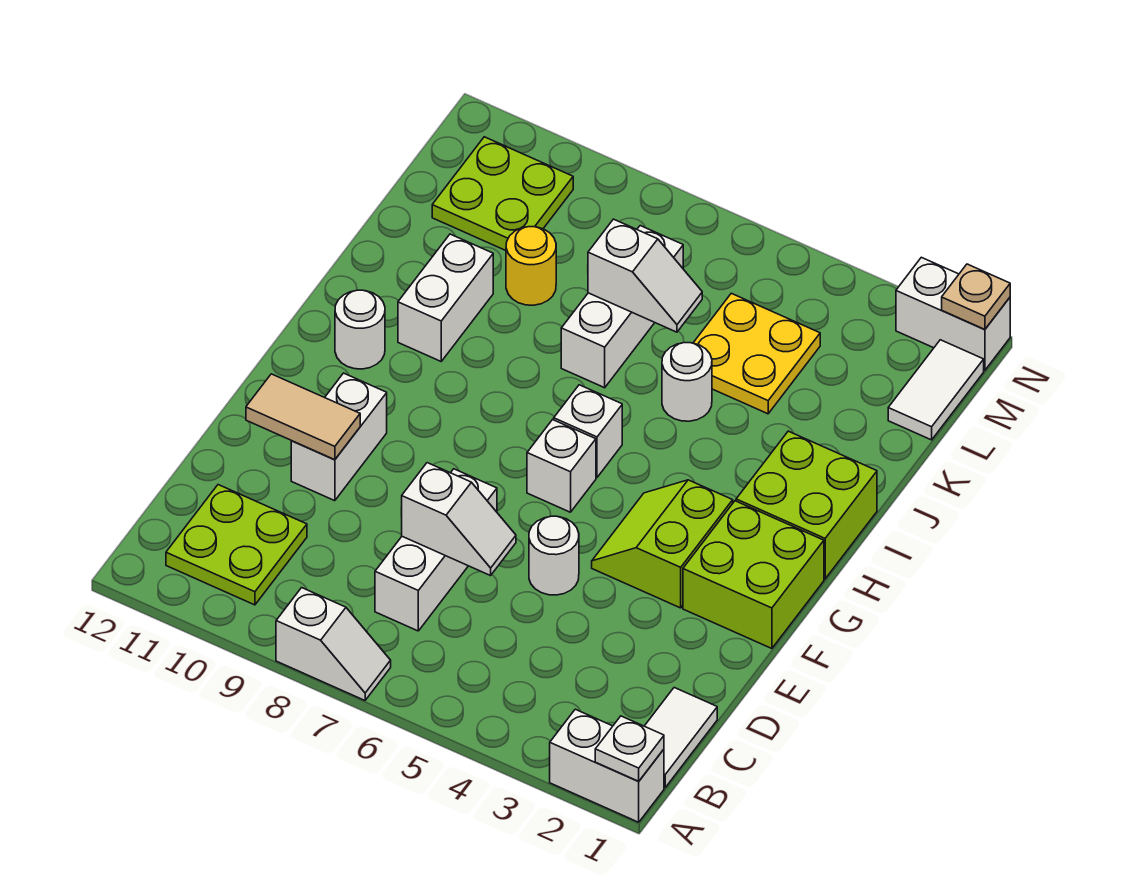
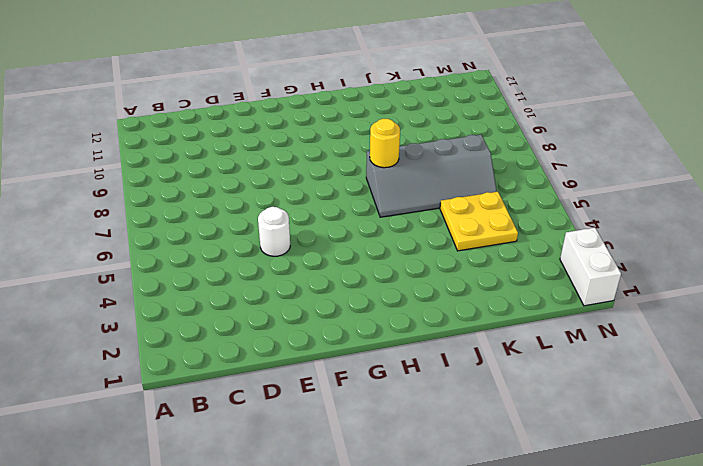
grey 2x4 slope [366,135,497,217] -> white 1x3 brick [561,226,683,388]
yellow 1x1 round brick [370,119,400,168] -> yellow 1x1 round brick moved to [506,227,556,305]
none -> white 1x2 brick [550,709,664,822]
none -> white 1x2 slope [276,588,391,700]
none -> white 1x2 tile [645,688,717,787]

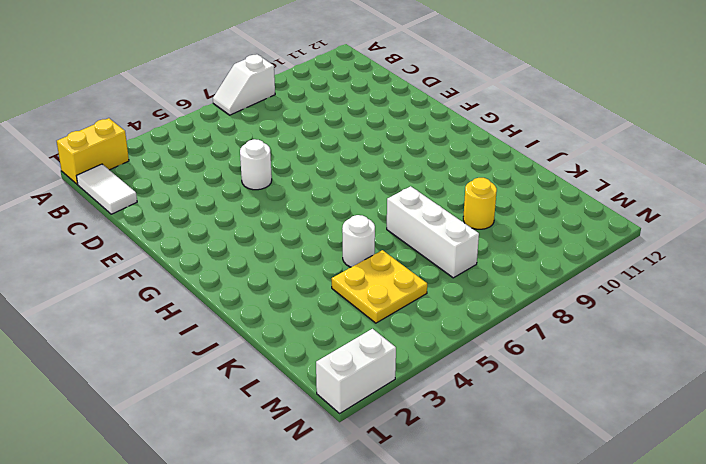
yellow 1x2 brick [57,118,129,184] -> white 1x2 brick [550,709,664,822]
none -> lime 2x2 plate [166,485,307,605]
none -> white 1x3 brick [375,469,497,631]
none -> white 1x2 brick [291,373,387,501]

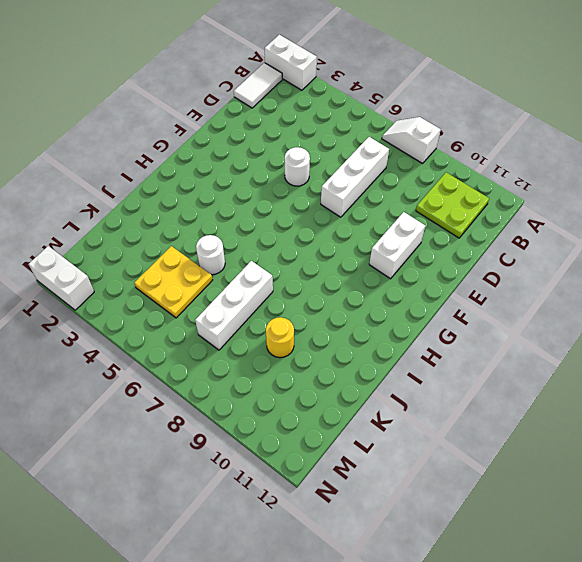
none -> lime 2x2 brick [683,501,824,649]
none -> lime 2x2 slope [592,480,733,608]
none -> white 1x1 brick [527,420,596,512]

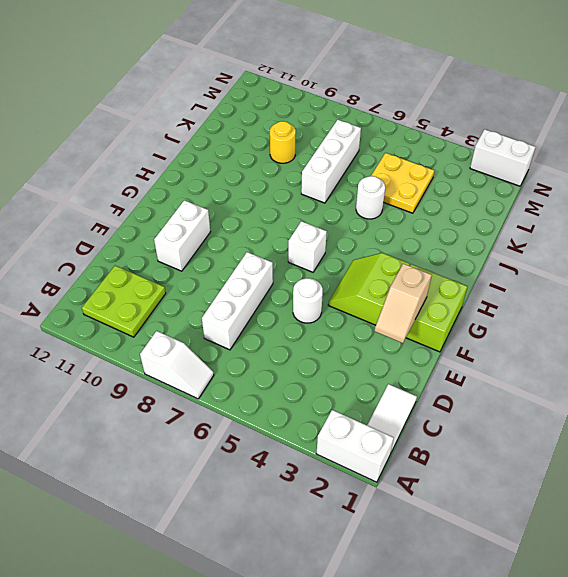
tan 1x2 slope [375,263,432,343] -> none
none -> lime 2x2 brick [736,431,877,579]
none -> white 1x1 brick [554,385,622,477]
none -> white 1x1 round brick [335,290,385,369]

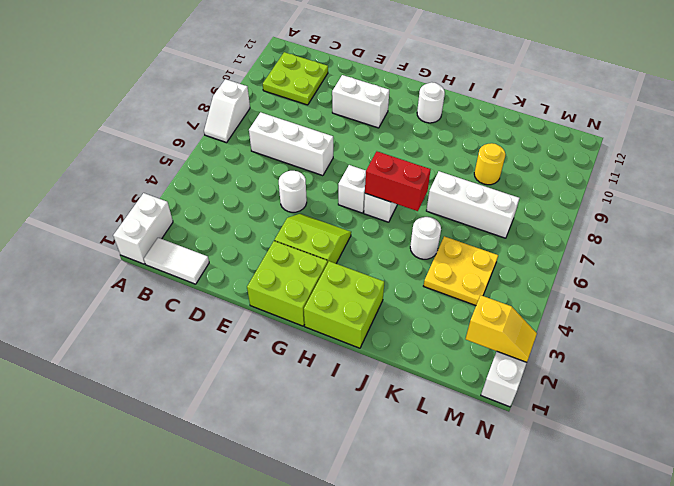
red 1x2 brick [365,152,431,211] -> none
yellow 1x2 slope [466,295,537,362] -> none
none -> white 1x2 brick [398,234,493,361]
none -> white 1x2 tile [888,340,984,440]
none -> lime 2x2 plate [432,137,573,250]

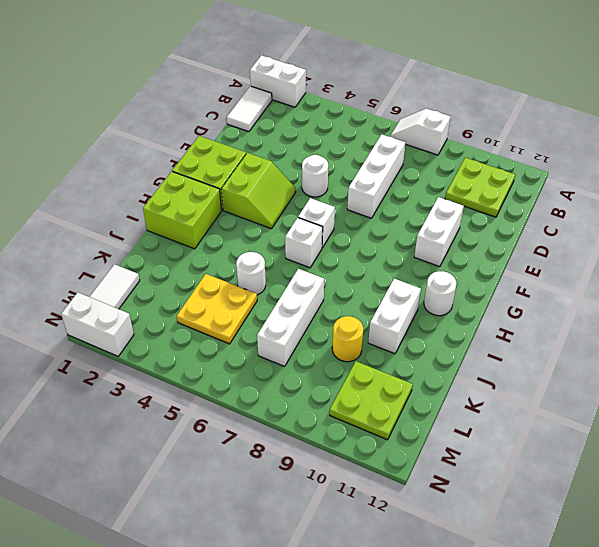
none -> white 1x1 plate [595,716,664,781]
none -> white 1x2 slope [401,463,516,576]
none -> tan 1x2 tile [246,374,360,460]

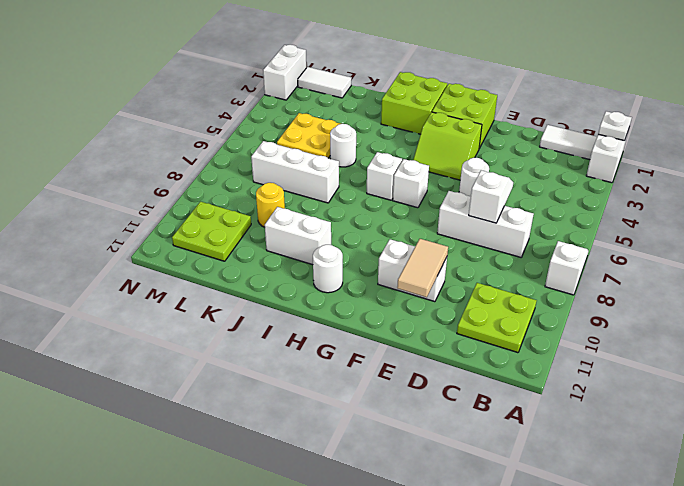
none -> white 1x2 slope [588,219,702,332]
none -> tan 1x1 plate [942,264,1010,330]

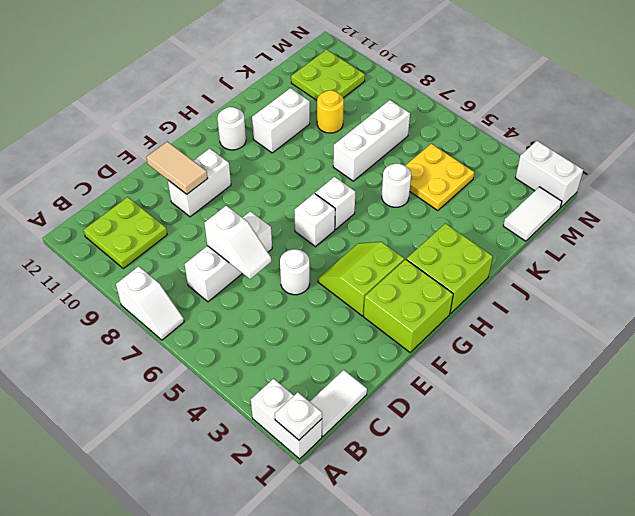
none -> white 1x2 slope [588,219,702,332]
none -> tan 1x1 plate [942,264,1010,330]

